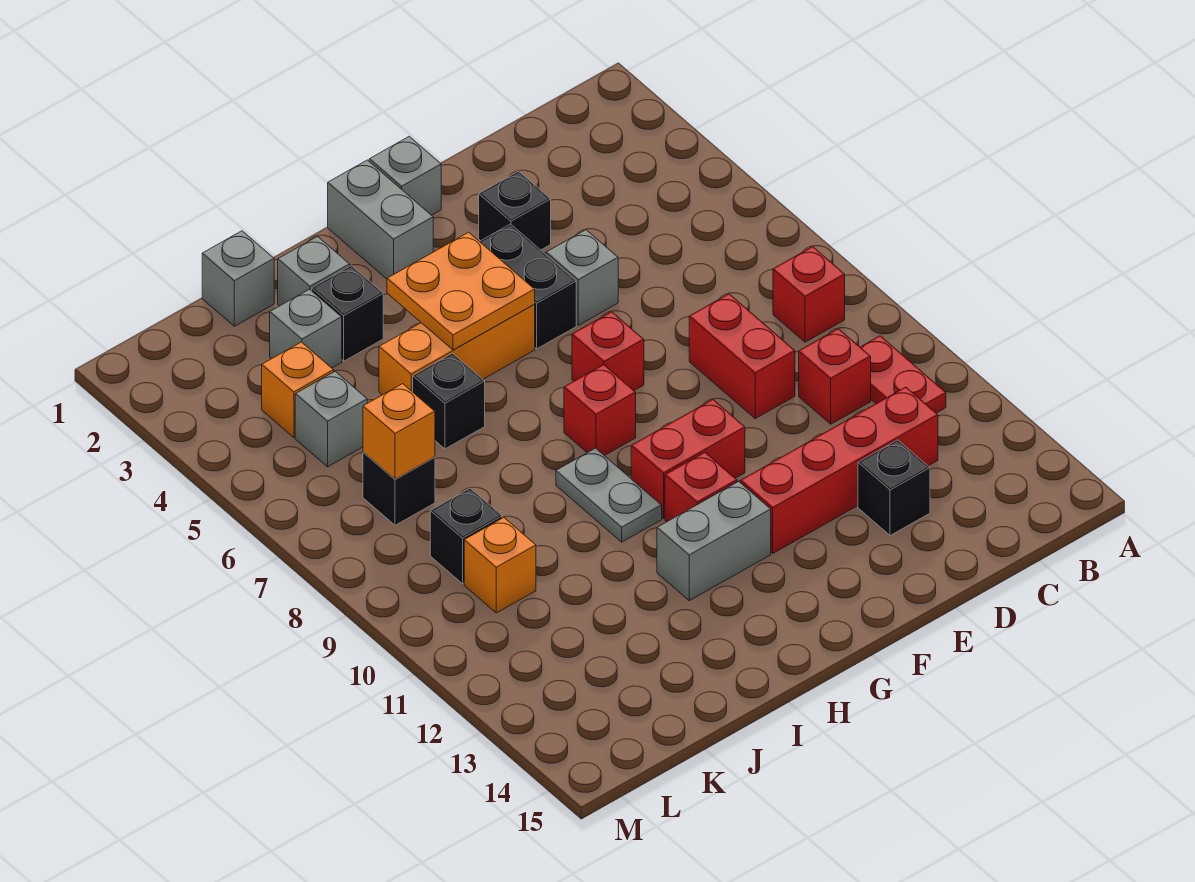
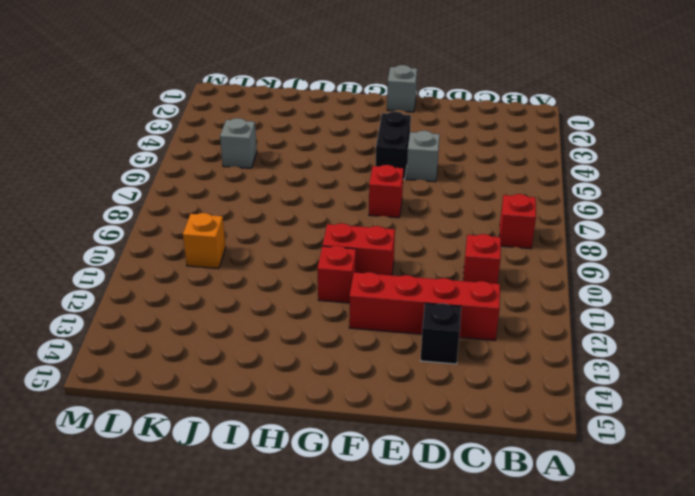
none -> red 1x2 plate [860,336,946,413]
none -> red 1x2 brick [689,294,795,418]
none -> black 1x1 brick [479,171,551,250]
none -> grey 1x2 brick [328,160,433,279]

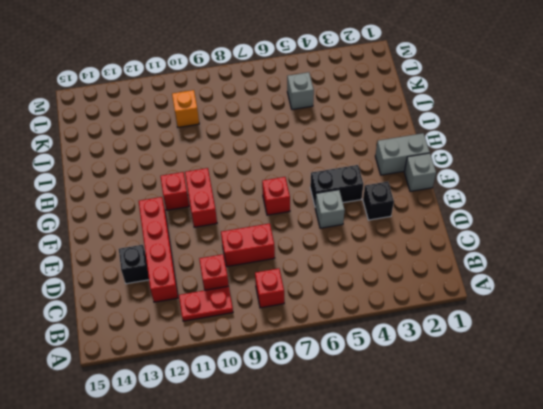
none -> orange 1x3 brick [379,305,535,395]
none -> red 1x1 brick [564,365,636,456]
none -> grey 1x2 brick [657,482,771,601]
none -> grey 1x2 plate [556,448,662,542]

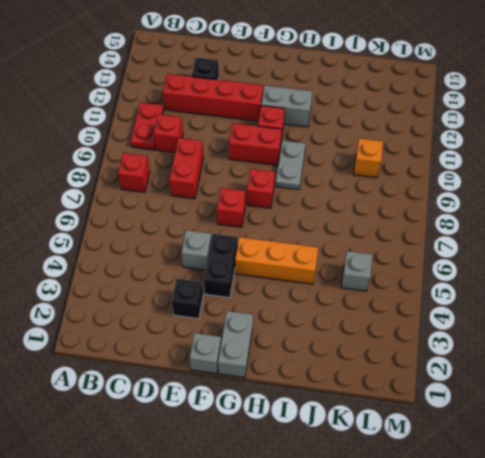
none -> grey 1x1 brick [278,236,350,306]
none -> black 1x1 brick [312,266,383,361]
none -> black 1x1 brick [413,353,485,449]
none -> grey 1x1 brick [202,231,274,326]

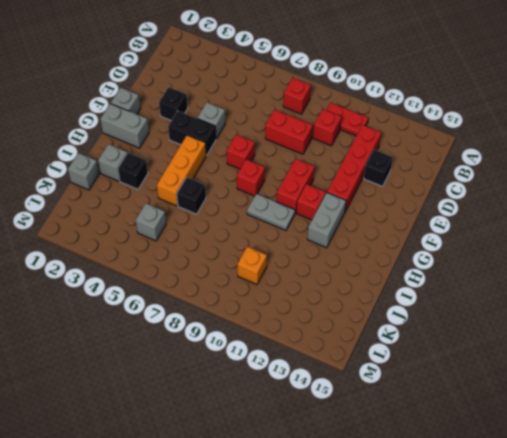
none -> grey 1x1 brick [270,289,342,368]
none -> orange 1x1 brick [262,342,334,438]
none -> black 1x1 brick [363,452,435,525]
none -> black 1x1 brick [430,488,502,584]

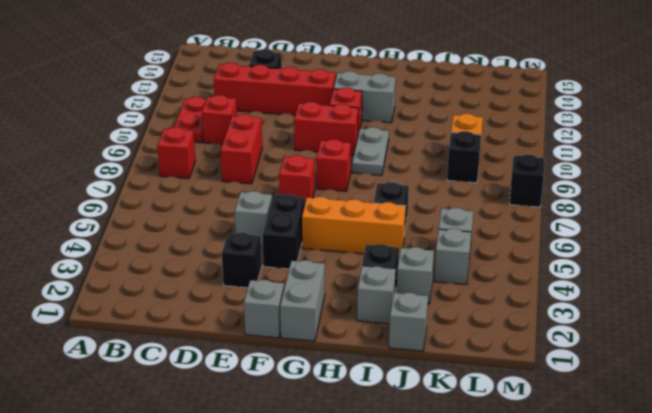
grey 1x1 brick [434,229,471,285] -> orange 1x1 brick [262,342,334,438]
black 1x1 brick [509,154,544,207] -> black 1x1 brick moved to [363,452,435,525]
none -> orange 2x2 plate [387,232,535,350]
none -> orange 1x1 brick [363,384,435,479]

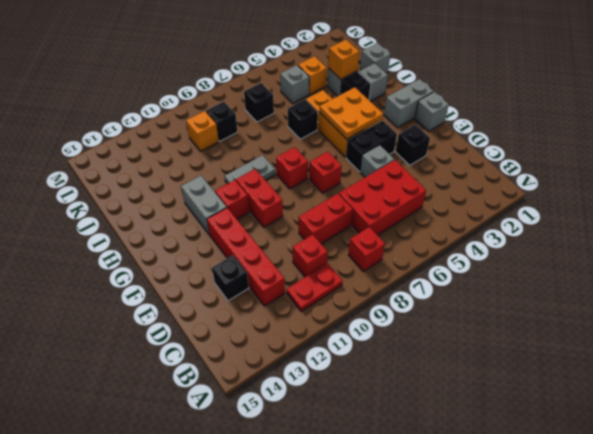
red 2x3 brick [339,160,426,235] -> none
orange 1x1 brick [328,40,359,79] -> orange 1x1 brick moved to [363,384,435,479]

